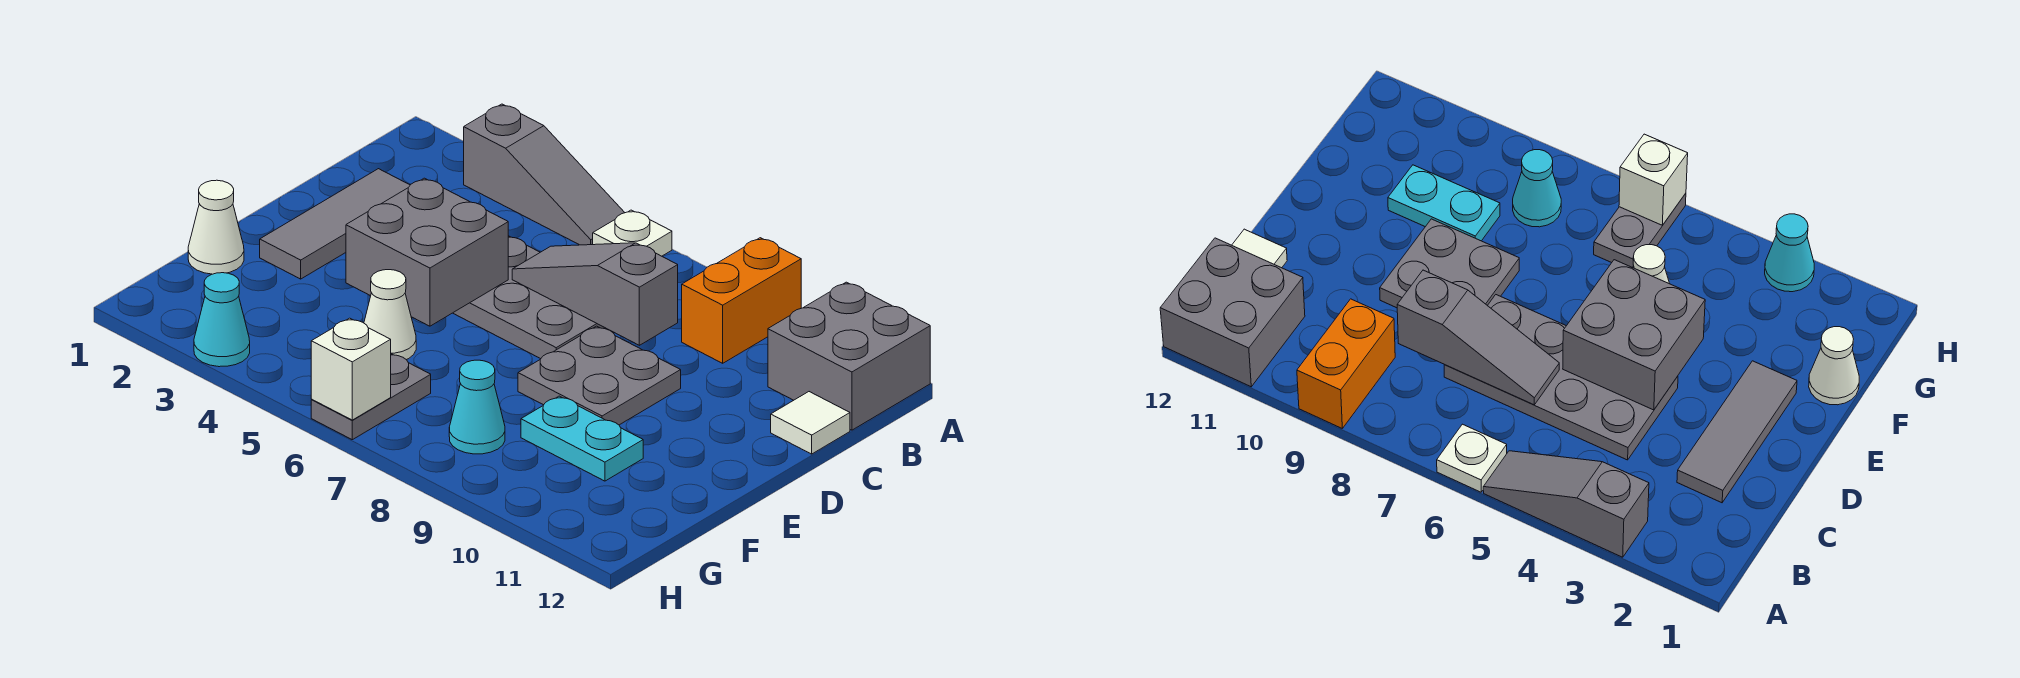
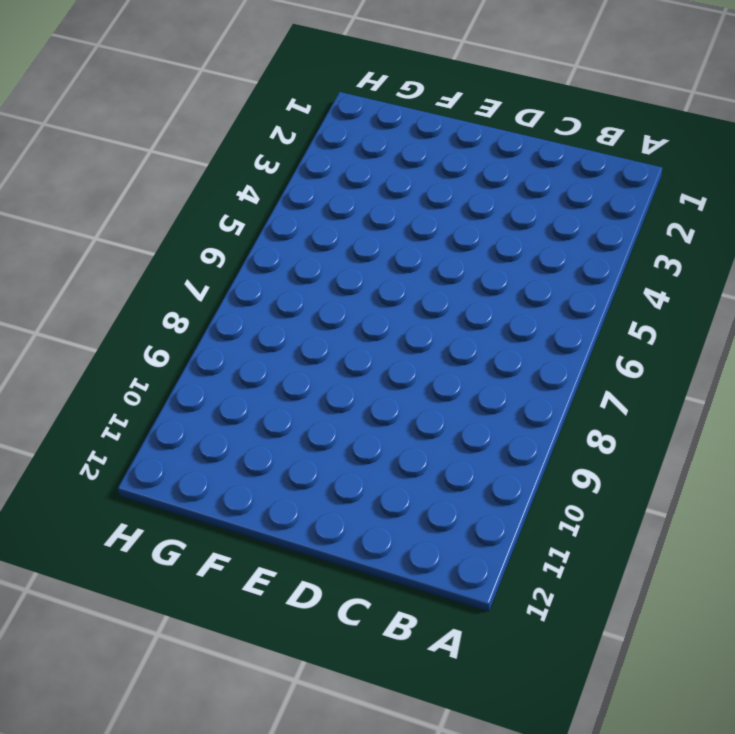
none -> grey 1x3 slope [464,104,625,245]
none -> white 1x1 plate [593,210,672,256]
none -> orange 1x2 brick [682,238,801,363]

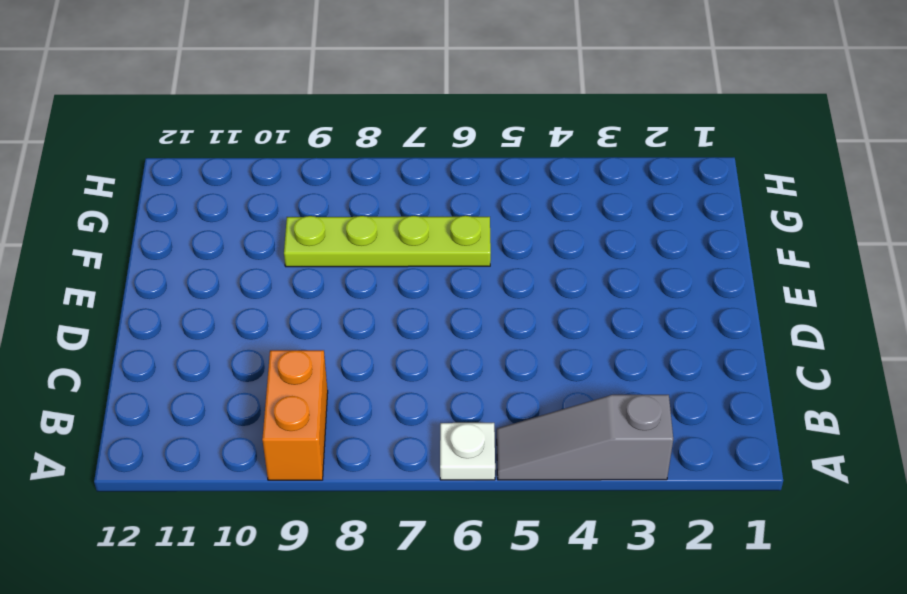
lime 1x4 plate [284,216,491,267] -> cyan 1x2 plate [521,396,643,481]
none -> grey 2x2 brick [768,282,930,430]
none -> grey 1x3 tile [260,169,410,279]
none -> grey 2x4 plate [453,236,614,359]

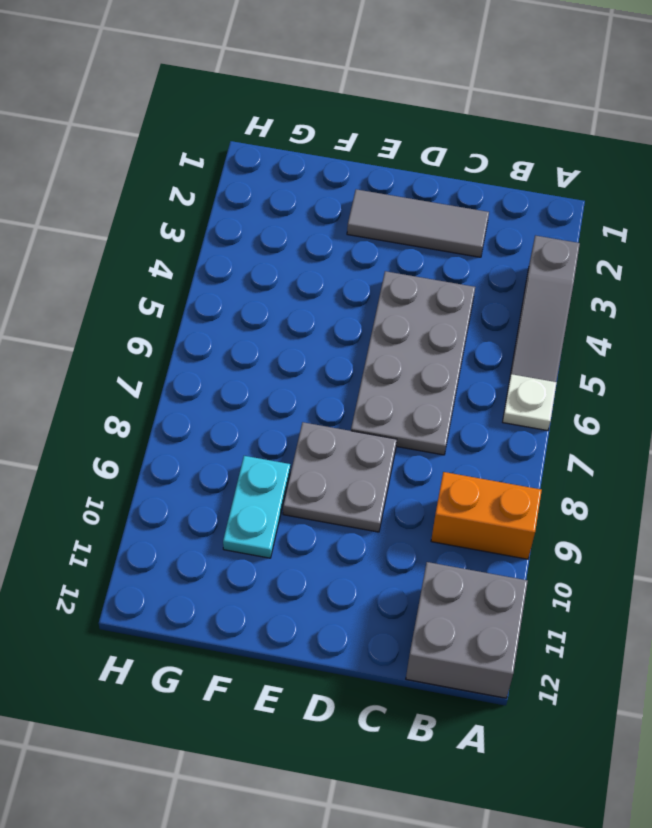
none -> white 1x1 tile [771,392,850,454]
none -> white 1x1 cone [188,180,244,274]
none -> white 1x1 cone [364,270,416,360]

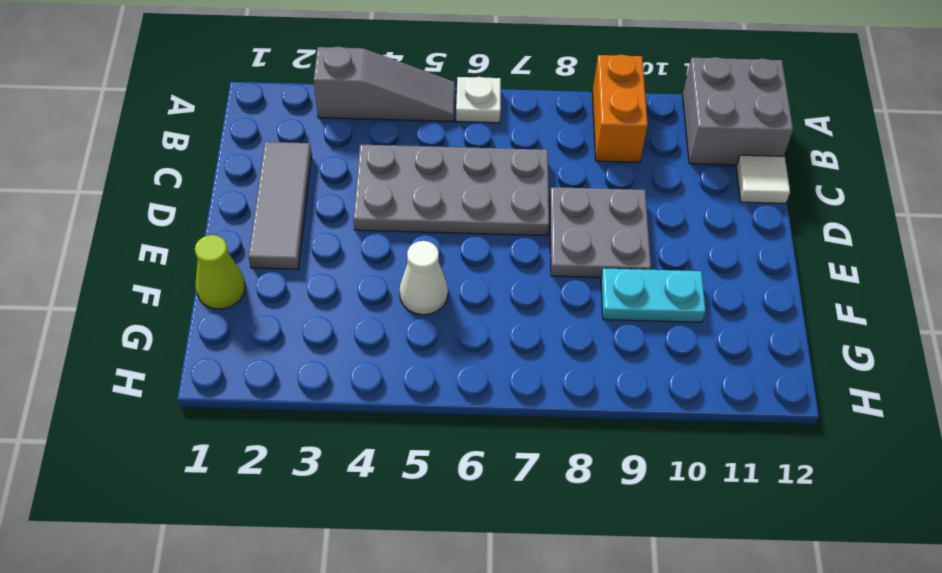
lime 1x1 cone [195,235,245,309] -> white 1x1 cone [188,180,244,274]
none -> grey 1x2 plate [311,354,431,440]
none -> cyan 1x1 cone [449,360,505,454]
none -> cyan 1x1 cone [194,273,250,367]

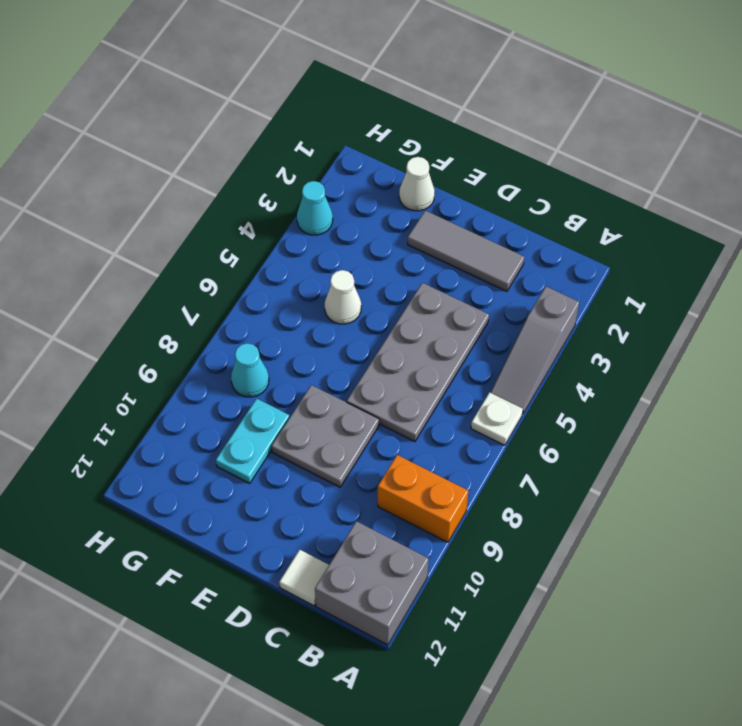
none -> grey 1x2 plate [311,354,431,440]
none -> grey 1x3 slope [512,243,678,345]
none -> grey 2x2 brick [346,178,508,326]

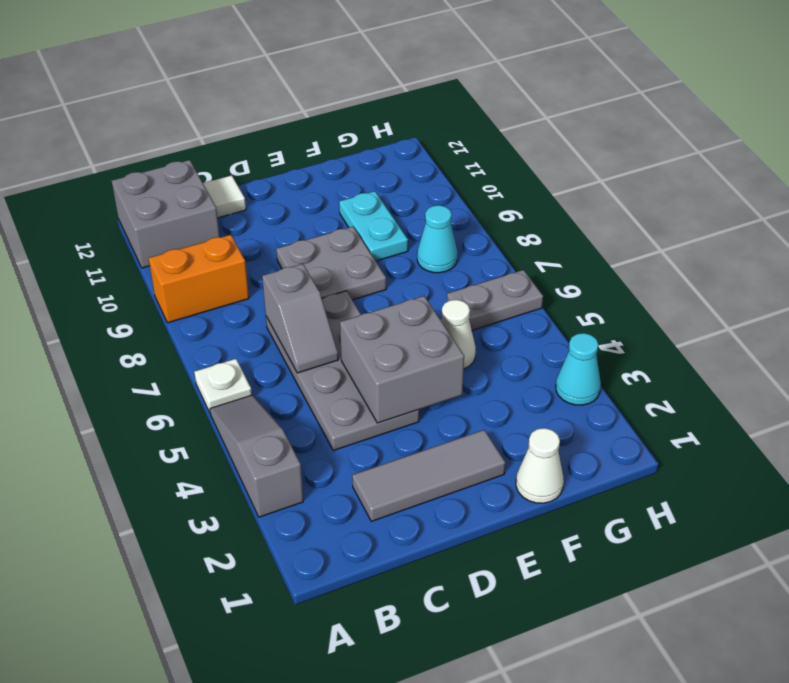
grey 1x2 slope [262,264,338,373] -> grey 1x3 slope [512,243,678,345]
none -> white 1x1 brick [311,318,391,420]

